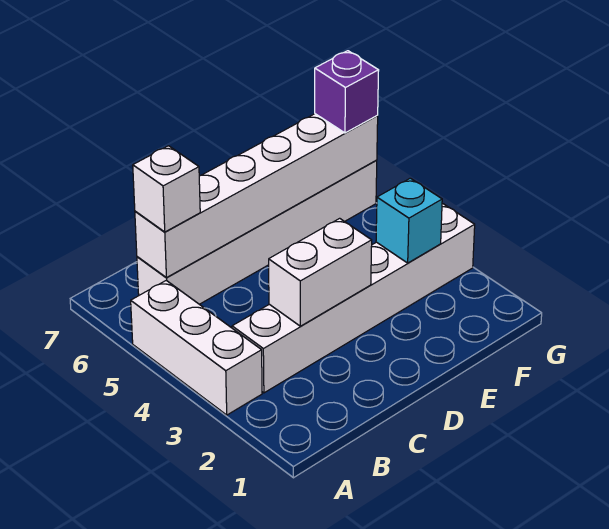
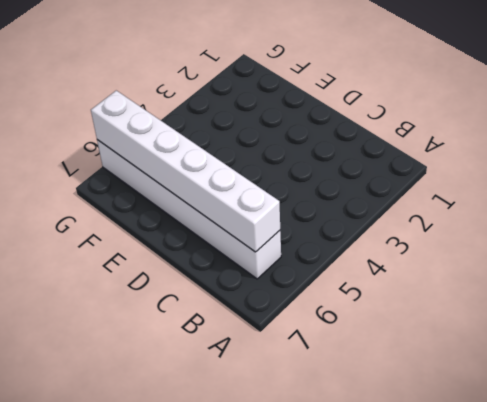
none -> white 1x3 brick [131,280,262,415]
none -> white 1x6 brick [232,204,475,393]

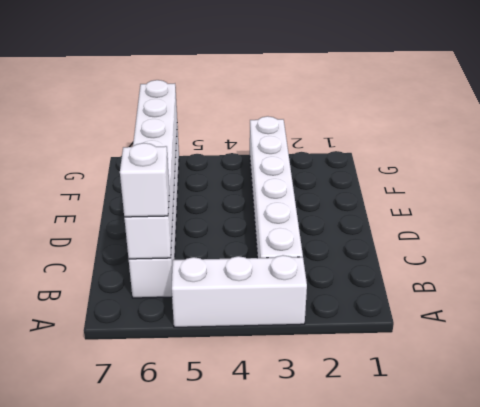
none -> white 1x2 brick [269,218,372,326]
none -> cyan 1x1 brick [376,178,442,263]

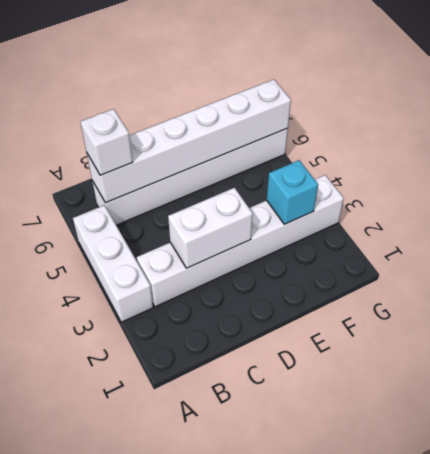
none -> purple 1x1 brick [315,51,379,133]

